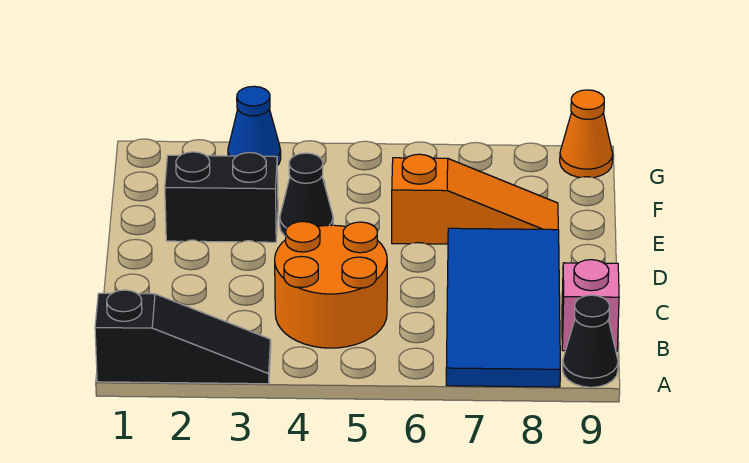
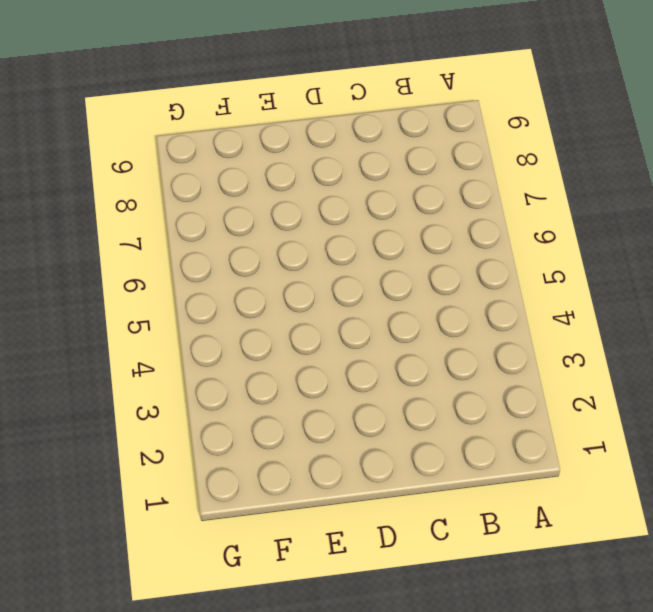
none -> black 1x3 slope [95,290,271,384]
none -> blue 2x4 tile [446,228,560,387]

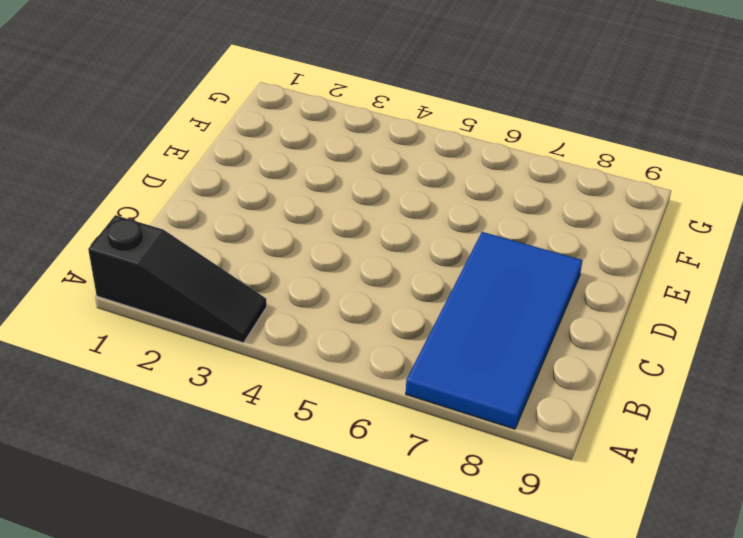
none -> black 1x1 cone [563,295,618,387]
none -> orange 2x2 round brick [275,221,387,348]

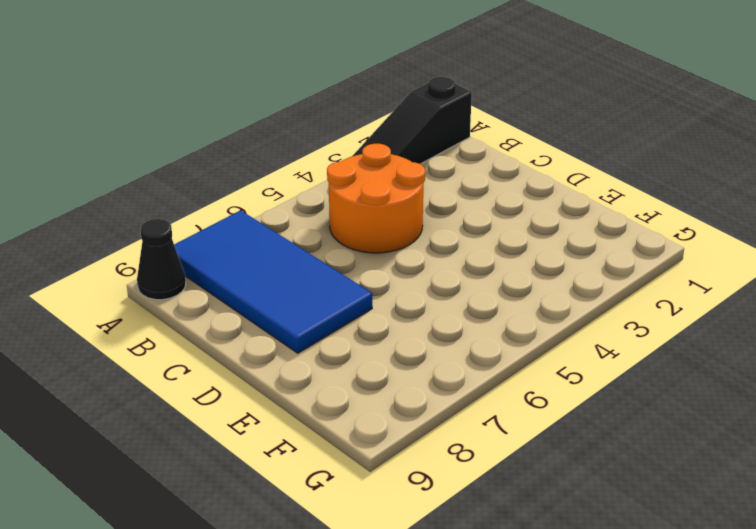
none -> pink 1x1 brick [562,260,619,351]
none -> black 1x2 brick [165,152,278,242]

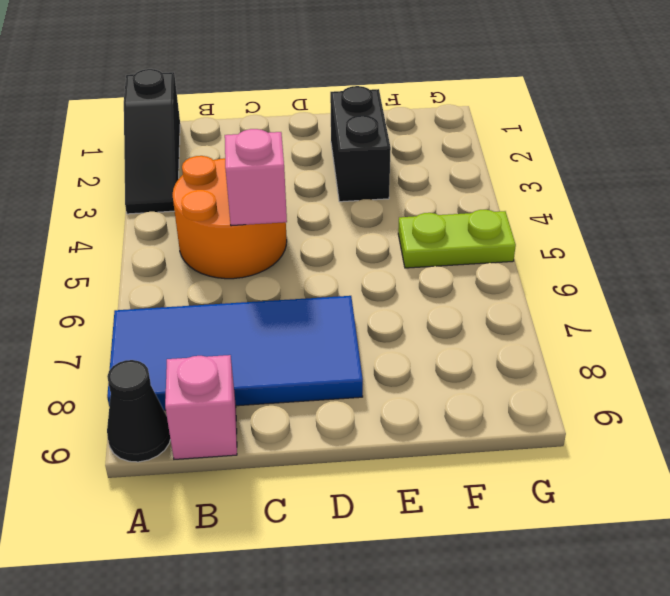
pink 1x1 brick [225,129,287,226] -> none
lime 1x2 plate [398,210,516,268] -> none
none -> black 1x1 cone [280,153,333,236]
none -> orange 1x3 slope [392,154,558,244]

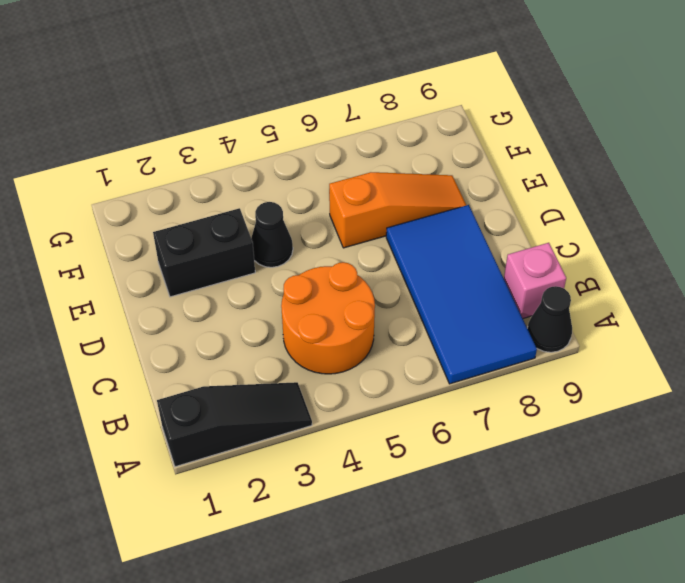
none -> blue 1x1 cone [228,86,281,166]
none -> orange 1x1 cone [560,90,613,178]

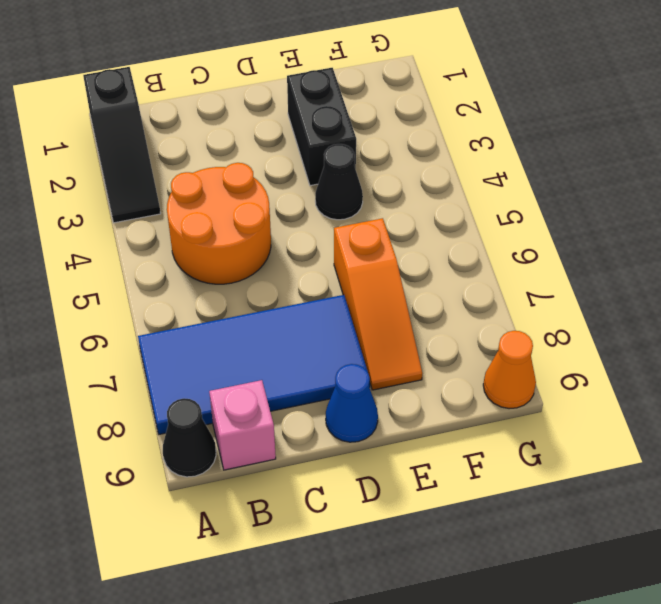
blue 1x1 cone [326,364,378,442] -> blue 1x1 cone moved to [228,86,281,166]

